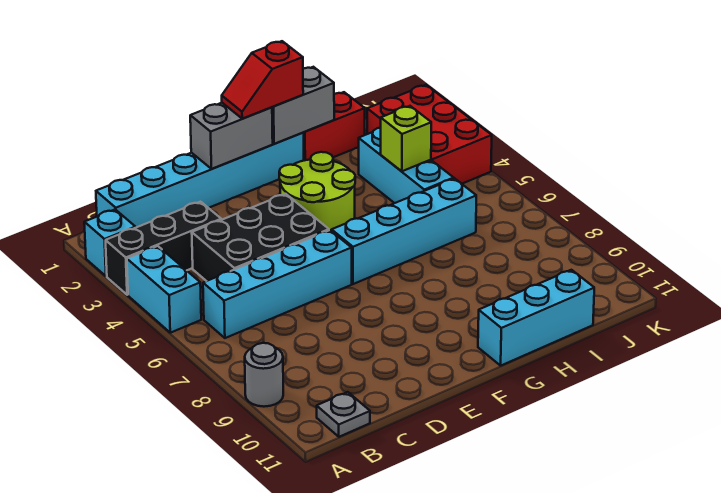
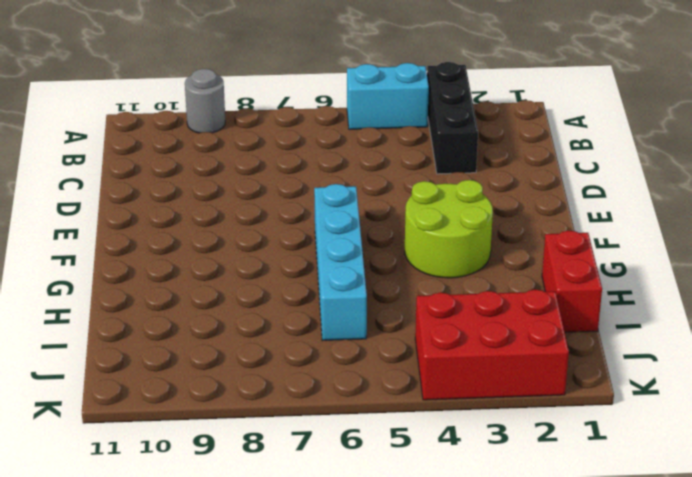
none -> cyan 1x1 brick [84,210,135,276]
none -> cyan 1x6 brick [96,133,304,228]
none -> cyan 1x4 brick [203,230,352,338]

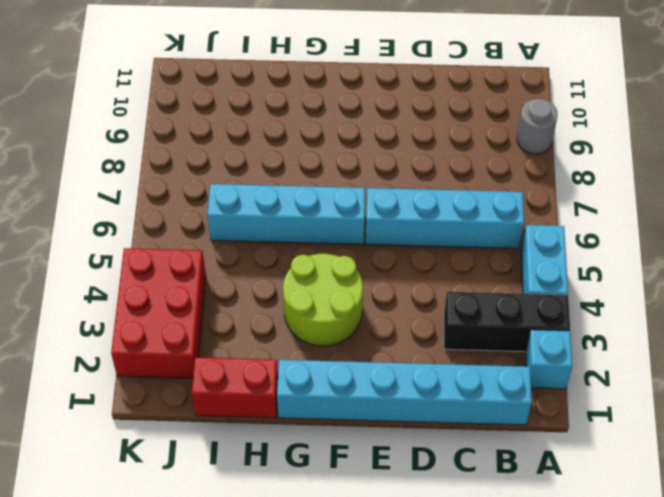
none -> grey 1x1 plate [317,392,370,437]
none -> black 2x3 brick [192,194,329,281]
none -> cyan 1x3 brick [478,270,594,366]

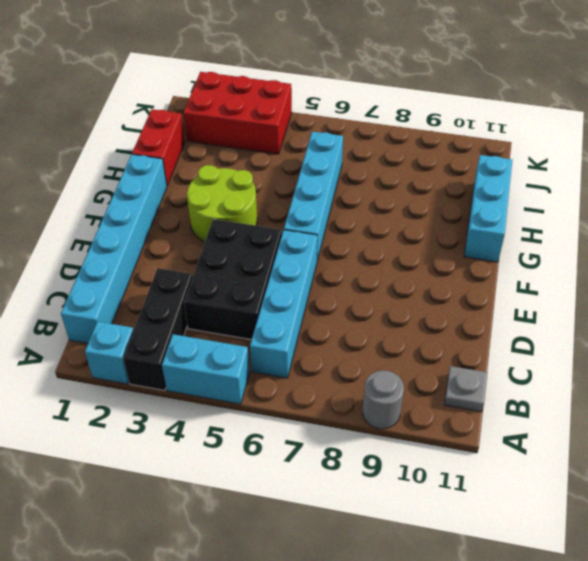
none -> cyan 1x3 brick [358,128,454,203]
none -> grey 1x2 brick [190,103,273,169]
none -> grey 1x2 brick [272,67,334,144]

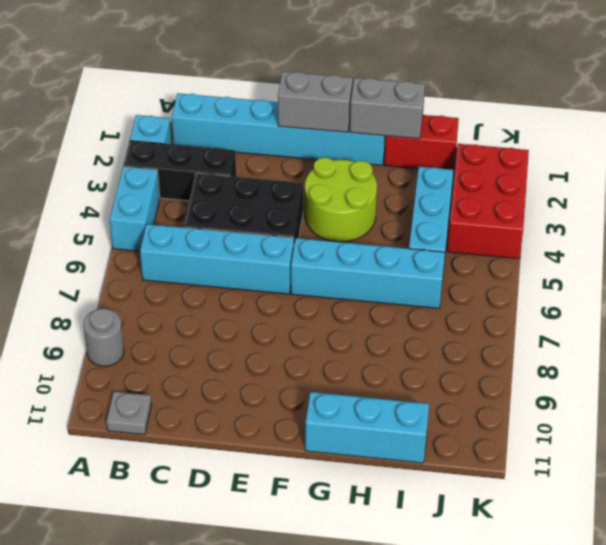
none -> lime 1x1 brick [381,106,431,171]
none -> red 1x2 slope [222,41,303,119]

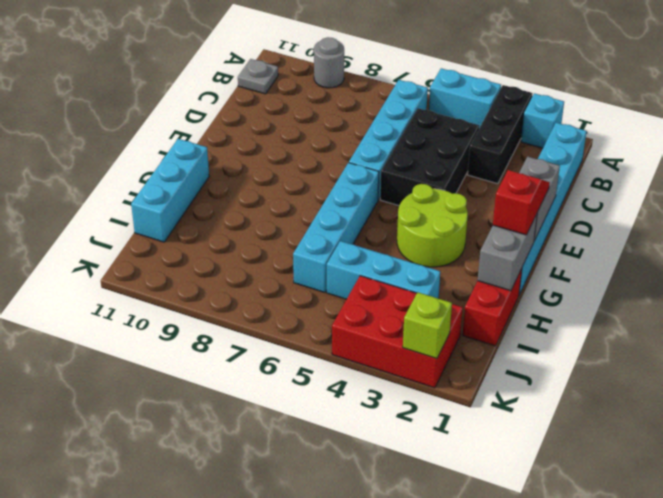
lime 1x1 brick [403,292,452,359] -> lime 1x1 brick moved to [381,106,431,171]

